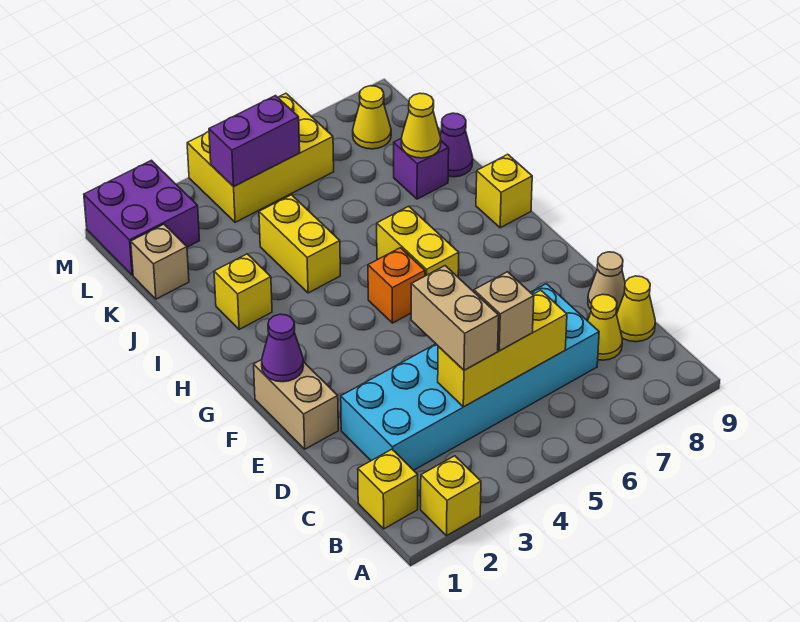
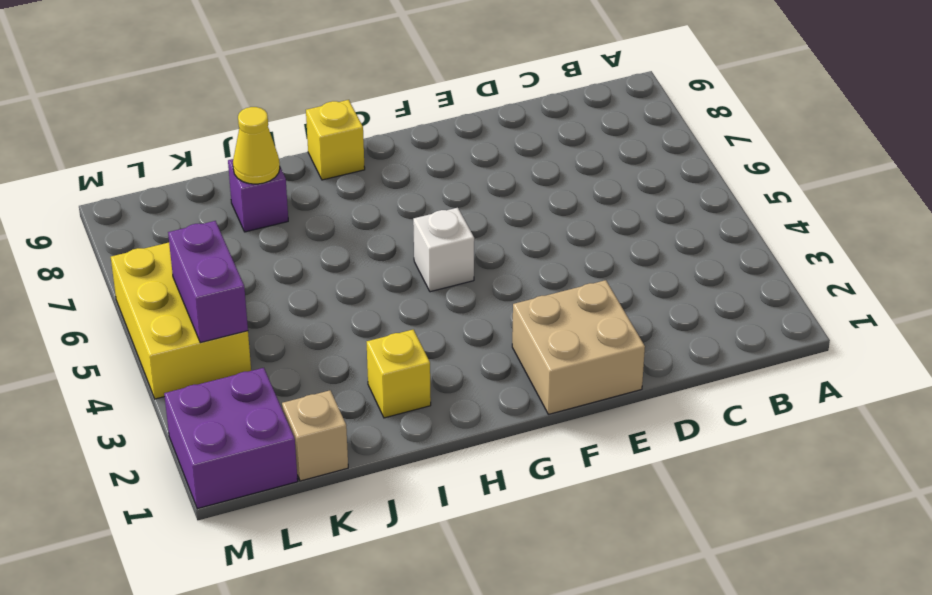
tan 2x2 brick [512,280,645,414] -> tan 1x2 brick [254,360,338,449]
white 1x1 brick [413,208,474,292] -> orange 1x1 brick [368,248,425,323]
none -> yellow 1x1 brick [421,456,481,536]
none -> yellow 1x1 brick [358,449,418,529]
none -> cyan 2x6 brick [341,284,599,470]

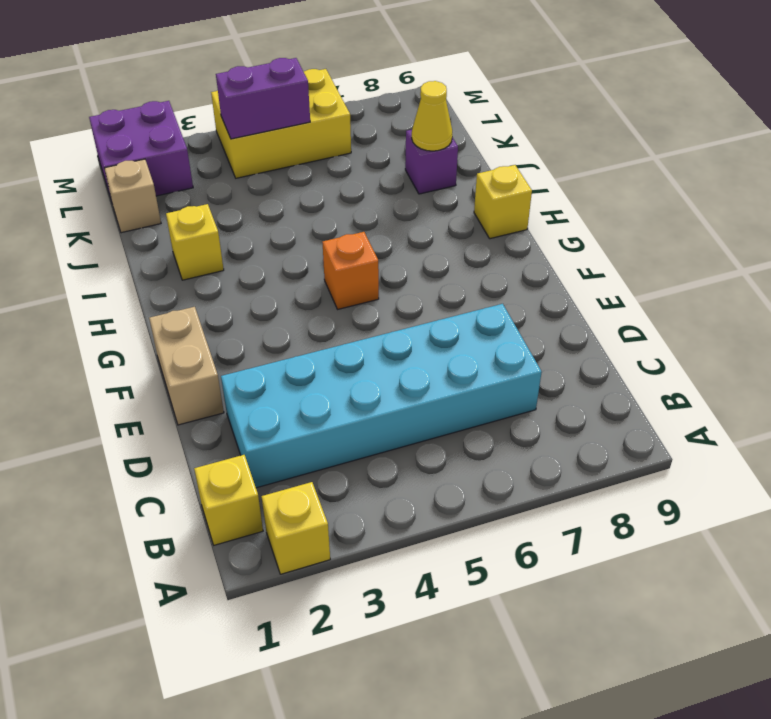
none -> yellow 1x1 cone [588,294,622,360]
none -> yellow 1x1 cone [617,276,655,342]
none -> tan 1x1 cone [588,252,625,314]

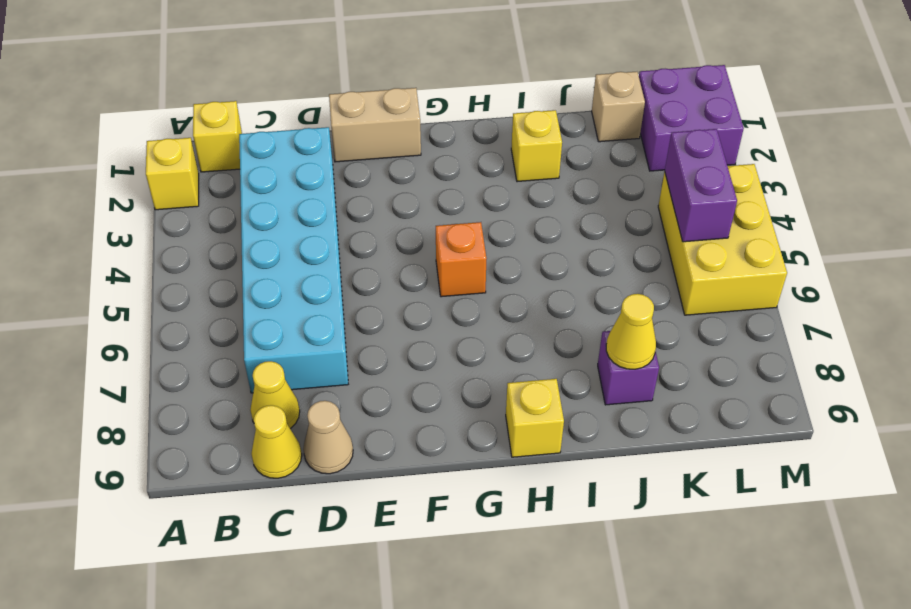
none -> yellow 1x2 brick [377,206,459,277]
none -> yellow 1x2 brick [259,195,340,293]
none -> purple 1x1 cone [440,113,473,177]

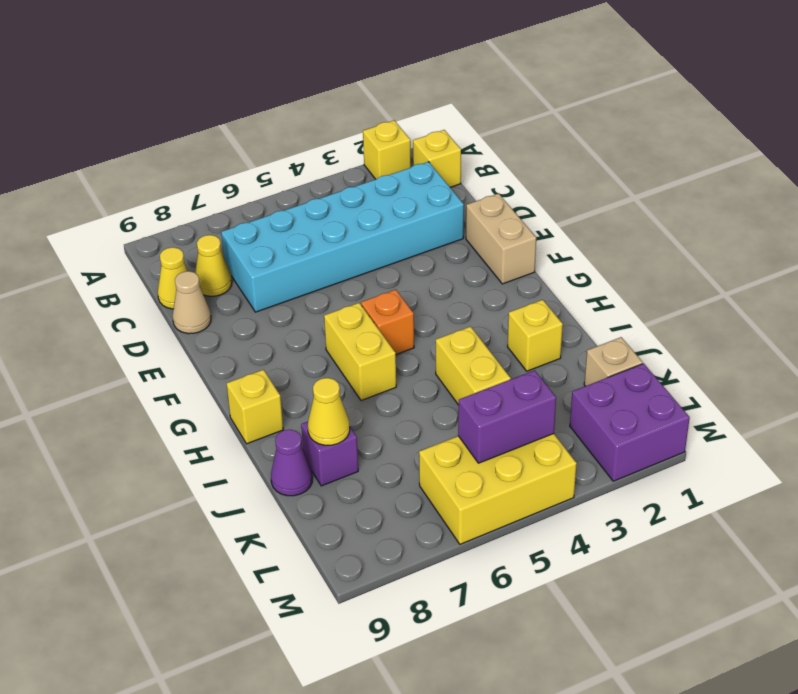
none -> yellow 1x1 cone [353,86,391,149]
none -> yellow 1x3 brick [438,290,567,407]
none -> purple 1x1 cone [262,314,303,382]

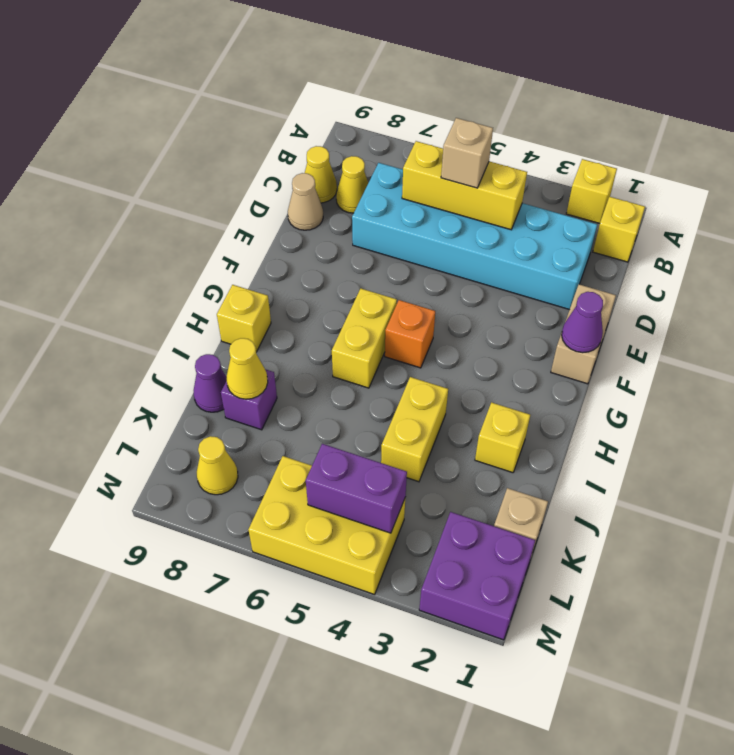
none -> tan 1x2 brick [411,266,499,370]

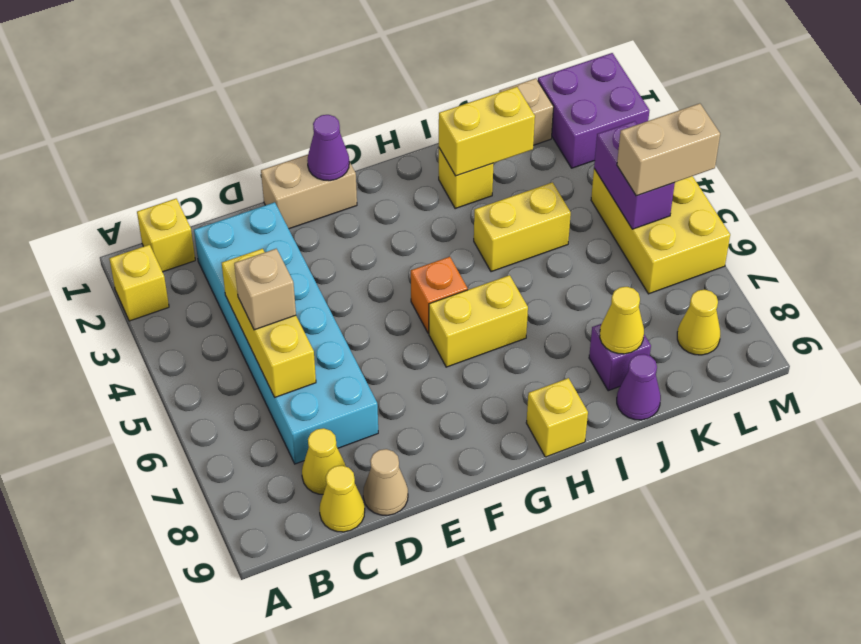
yellow 1x2 brick [439,87,535,176] -> none
tan 1x2 brick [617,103,720,196] -> tan 1x2 brick moved to [411,266,499,370]

